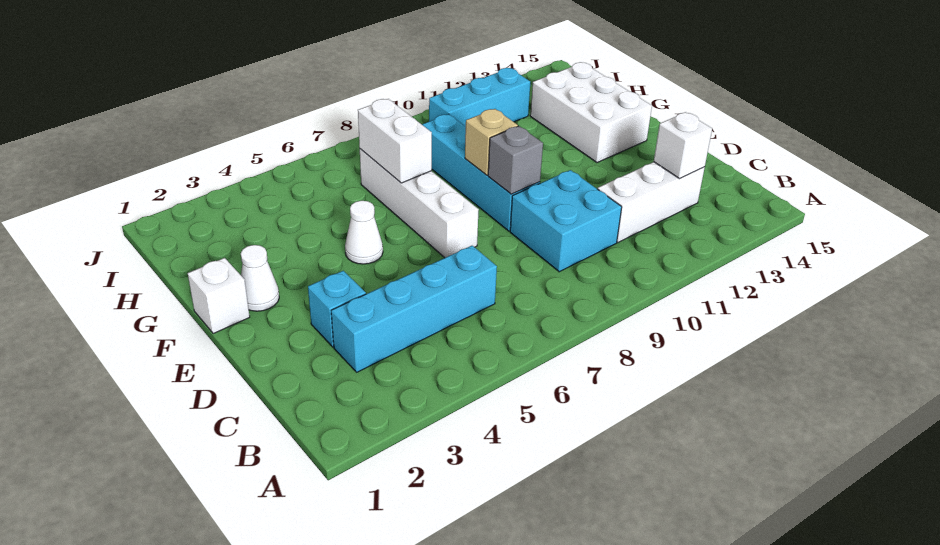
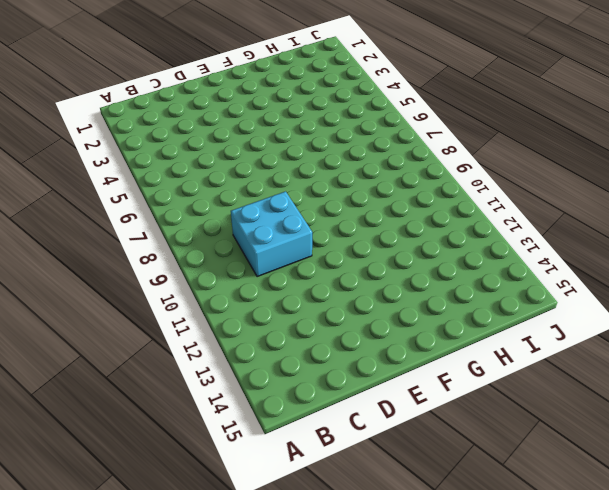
none -> cyan 1x4 brick [331,246,497,372]
none -> white 1x3 brick [597,162,705,242]
none -> cyan 1x1 brick [308,271,366,347]

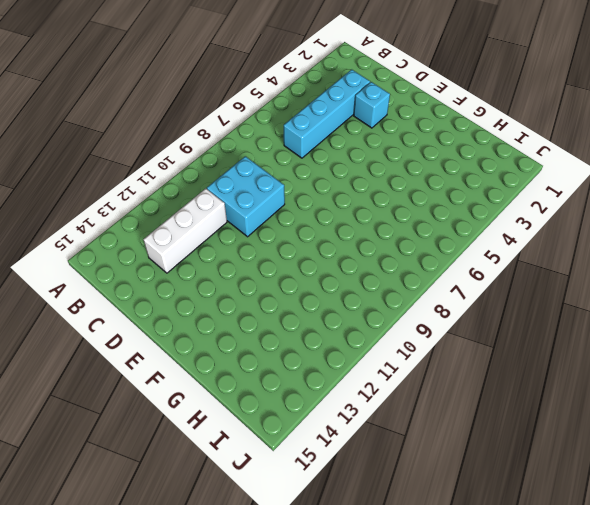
none -> white 1x4 brick [360,149,479,258]
none -> cyan 1x4 brick [422,114,540,231]
none -> white 1x1 brick [188,258,250,334]

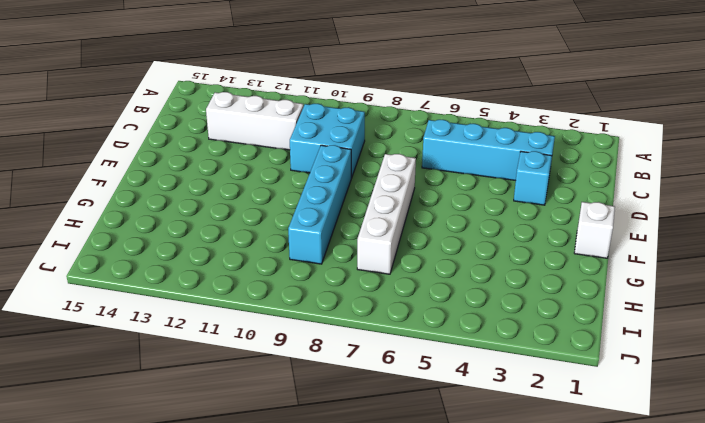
none -> white 1x1 cone [241,245,279,311]
none -> white 1x1 cone [345,201,383,264]
none -> white 2x3 brick [530,62,652,163]

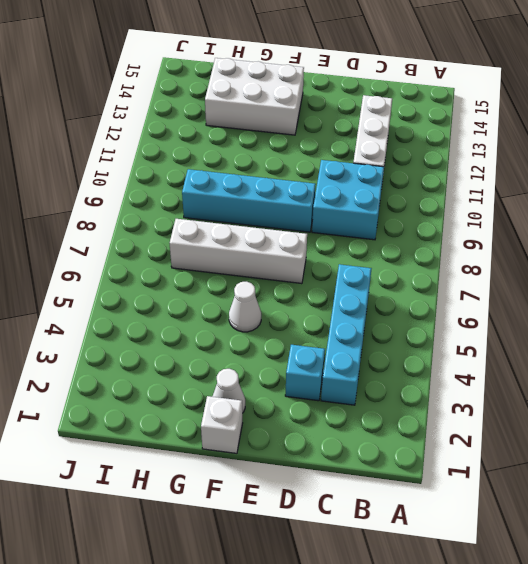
none -> cyan 1x3 brick [429,68,530,127]
none -> white 1x1 brick [654,112,712,179]
none -> grey 1x1 brick [488,126,543,194]

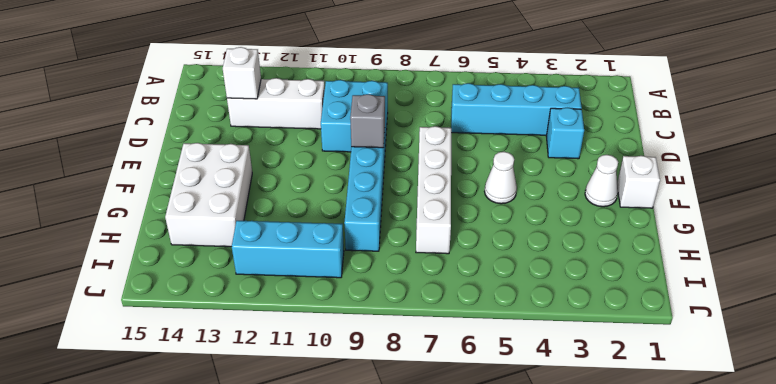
none -> tan 1x1 brick [465,109,518,175]
none -> white 1x2 brick [358,99,432,183]

